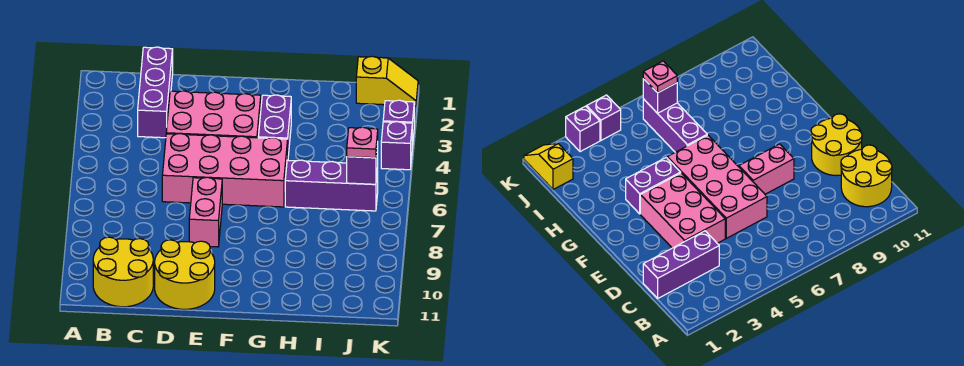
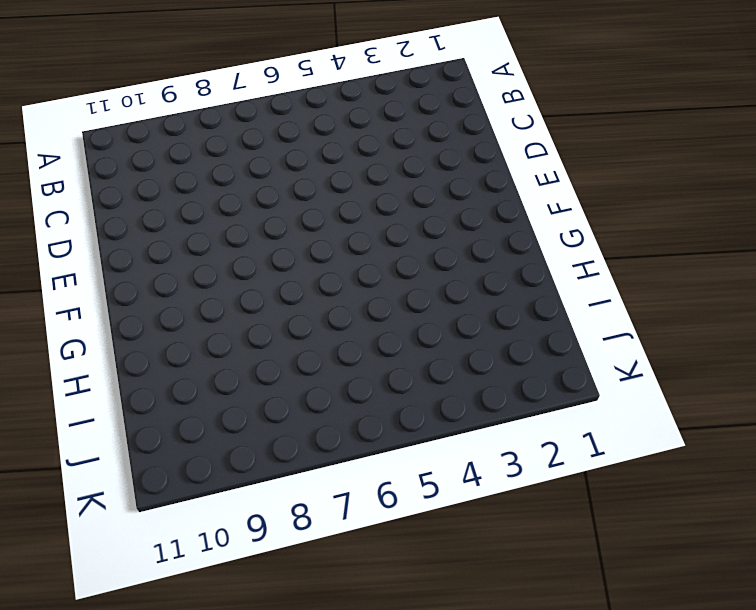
none -> yellow 2x2 round brick [93,237,153,307]
none -> purple 1x3 brick [138,47,173,138]
none -> pink 2x3 brick [166,91,261,138]

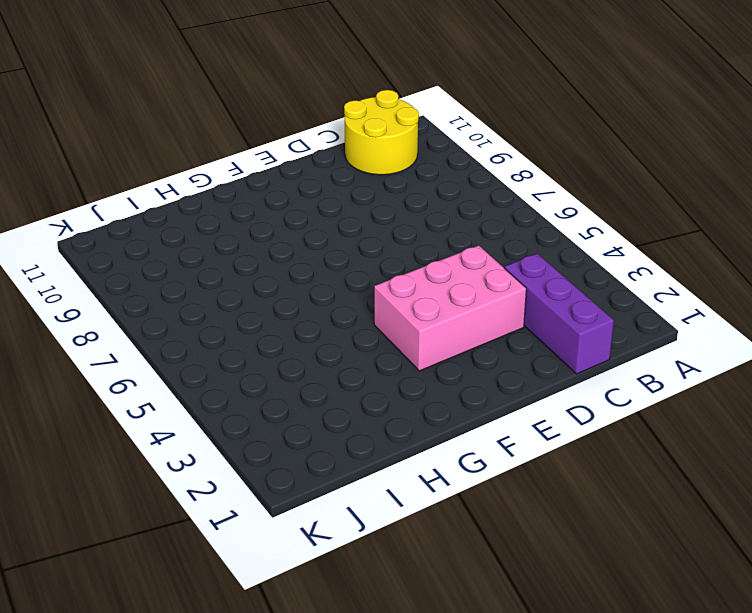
none -> pink 2x4 brick [162,134,288,207]
none -> yellow 2x2 round brick [155,240,215,309]
none -> pink 1x2 brick [189,177,222,247]

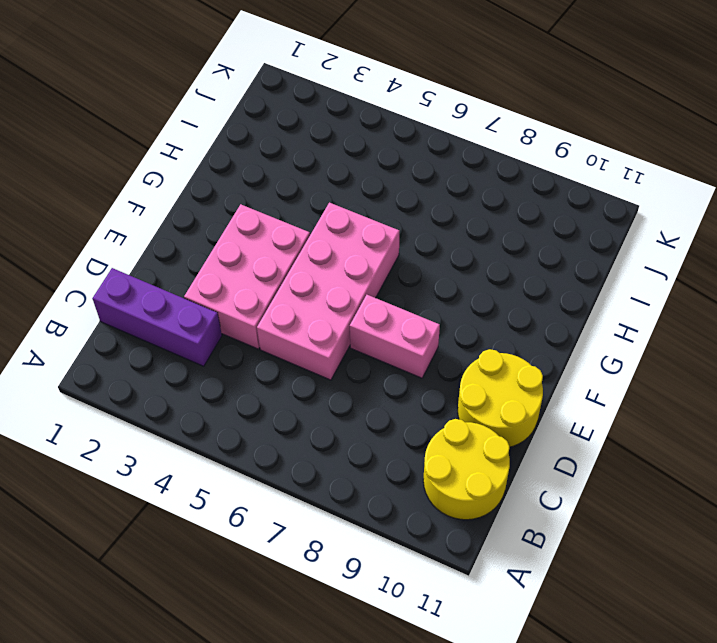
none -> purple 1x2 brick [258,95,291,156]
none -> purple 1x3 brick [285,160,378,211]
none -> yellow 1x2 slope [356,56,418,106]

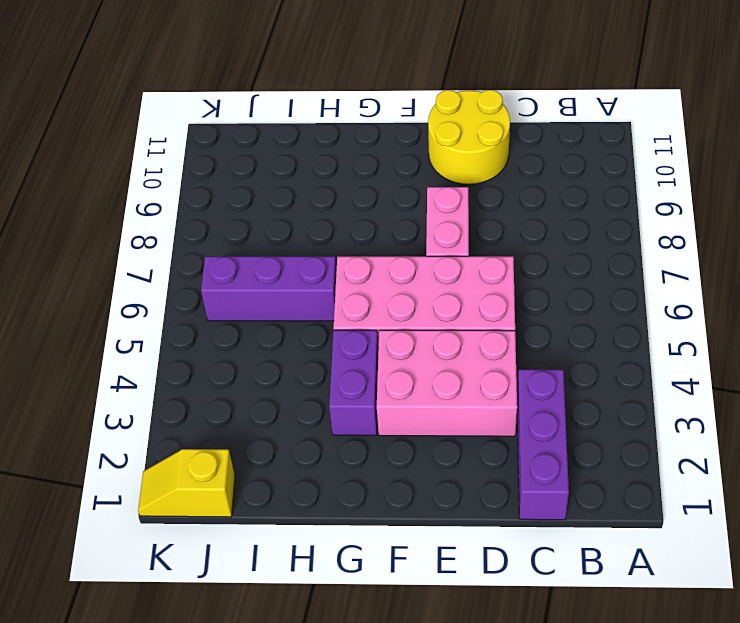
none -> yellow 2x2 round brick [93,237,153,307]
none -> purple 1x1 brick [383,100,414,148]
none -> purple 1x1 brick [381,122,412,170]

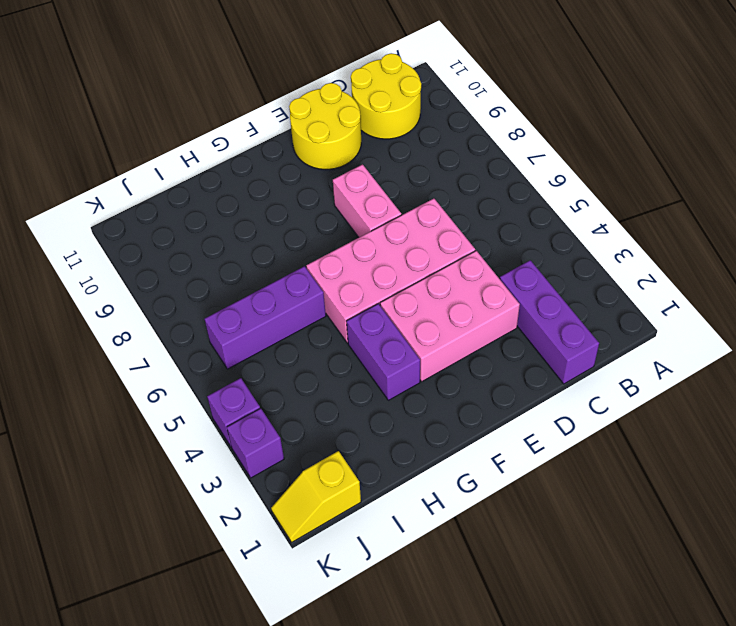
none -> purple 1x1 brick [347,142,378,184]
none -> pink 1x1 plate [347,127,378,158]

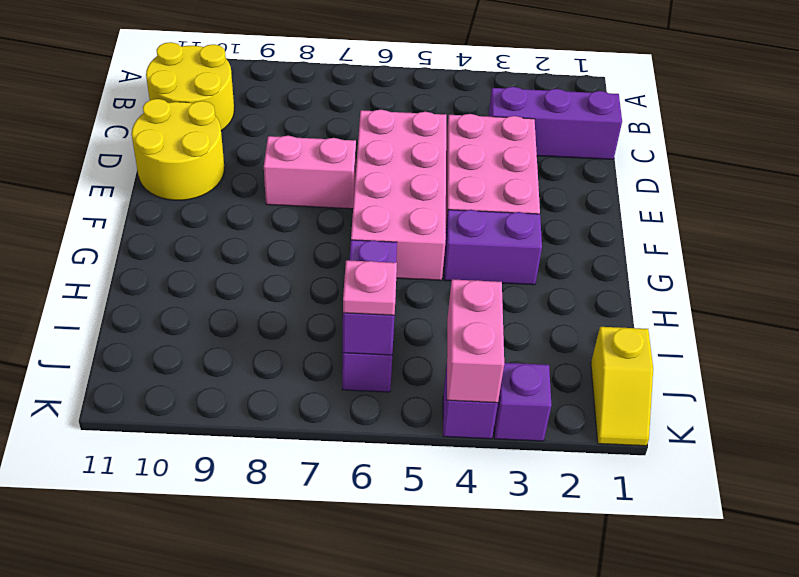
pink 1x2 brick [447,279,504,403] -> none

